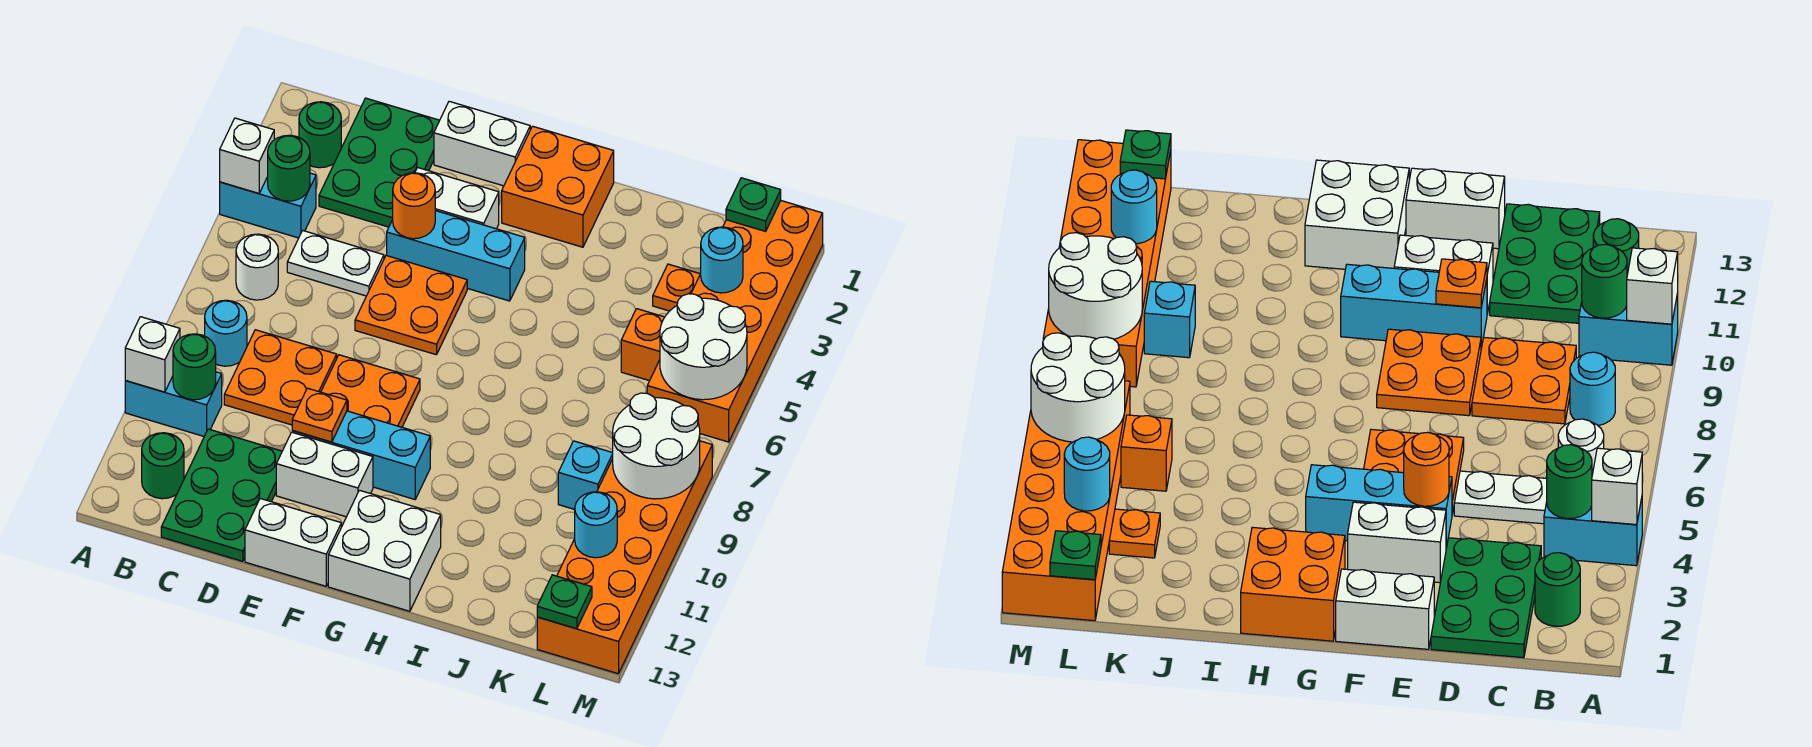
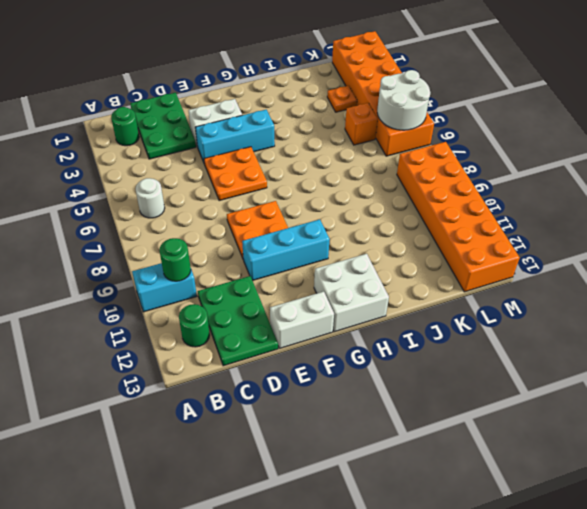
none -> cyan 1x2 brick [220,173,316,238]
none -> cyan 1x1 round brick [205,300,247,366]
none -> white 1x2 plate [287,231,384,296]
none -> orange 2x2 plate [224,330,337,425]

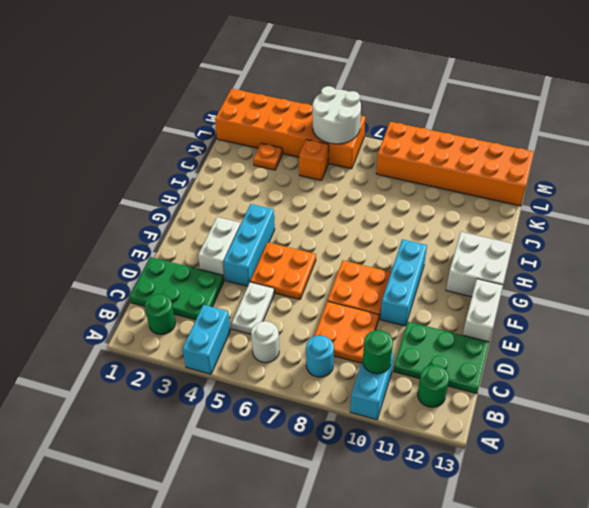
none -> white 1x2 brick [434,101,530,186]
none -> white 1x2 brick [276,432,373,517]
none -> orange 2x2 brick [502,126,614,247]
none -> cyan 1x1 brick [558,441,613,509]

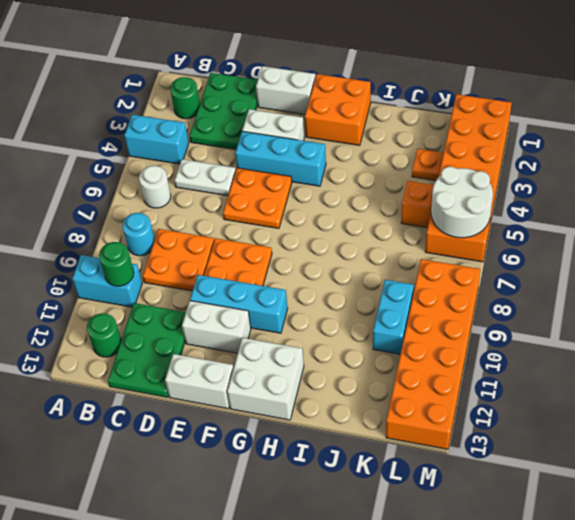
cyan 1x2 brick [373,280,414,354] -> cyan 1x1 brick [558,441,613,509]
none -> white 1x1 brick [220,118,274,193]
none -> white 1x1 brick [125,317,180,392]
none -> green 1x1 round brick [268,135,310,201]
none -> orange 1x1 round brick [393,173,435,239]

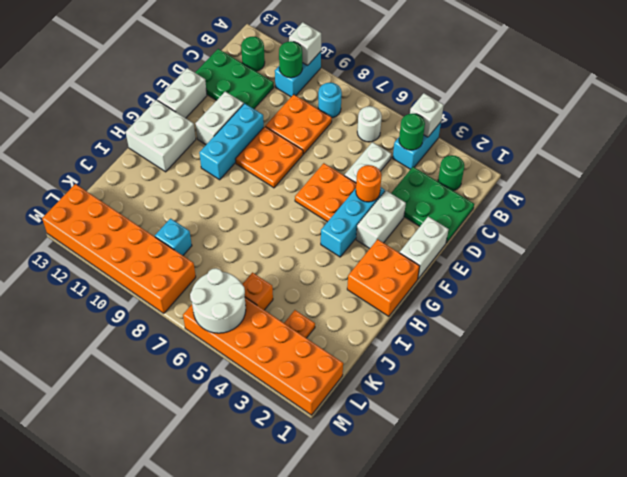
none -> orange 1x1 plate [292,388,347,442]
none -> green 1x1 plate [726,178,781,231]
none -> cyan 1x1 round brick [701,227,743,293]
none -> white 2x2 round brick [613,393,700,499]

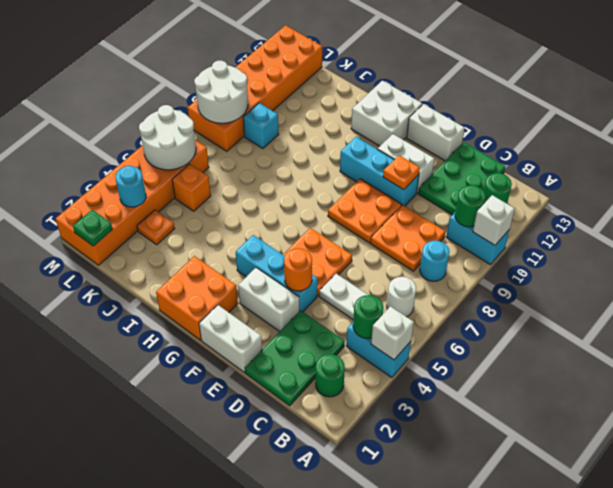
none -> cyan 1x1 round brick [575,492,617,558]
none -> green 1x1 plate [537,575,592,629]

